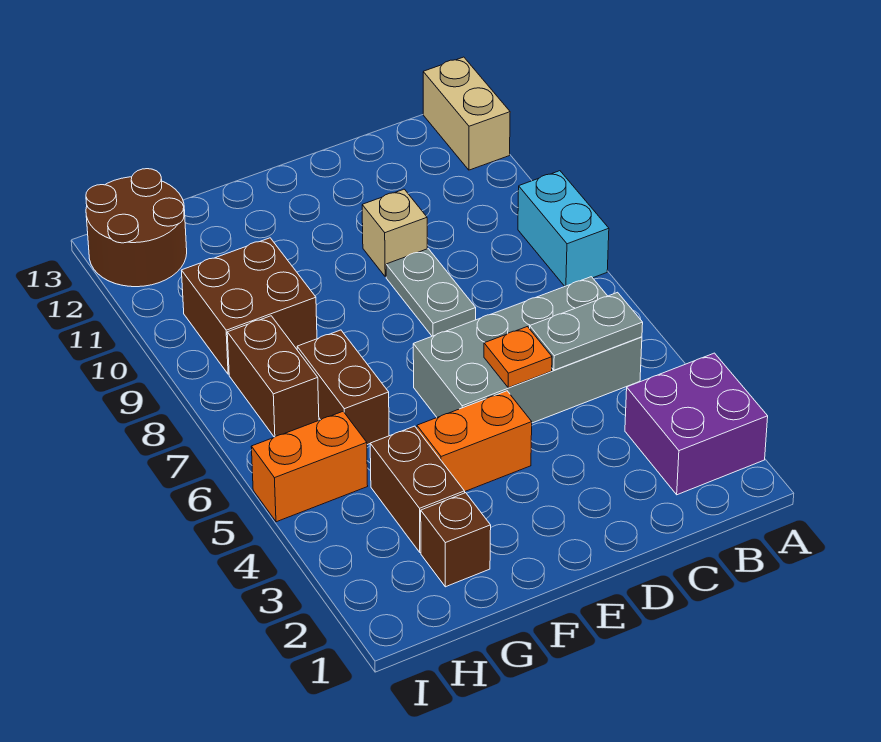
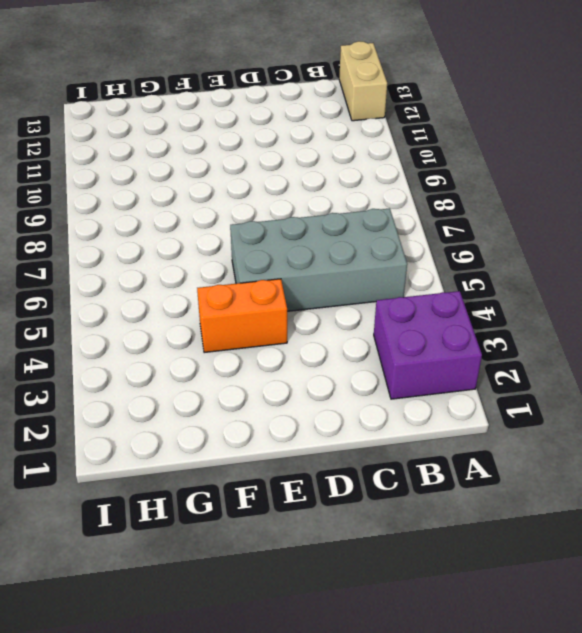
none -> cyan 1x2 brick [518,171,609,286]
none -> grey 1x2 plate [386,249,476,336]
none -> tan 1x1 brick [362,189,427,277]

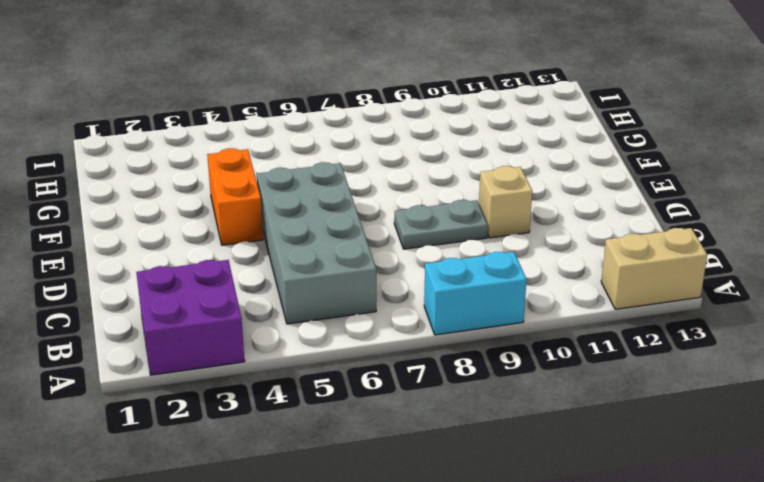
none -> brown 1x1 brick [421,493,491,587]
none -> brown 1x2 brick [370,426,465,552]
none -> brown 1x2 brick [297,330,389,445]

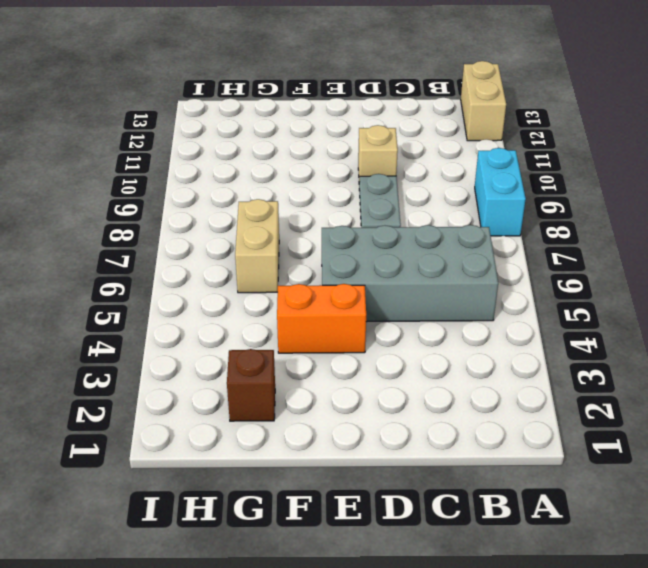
tan 1x2 brick [235,199,279,293] -> brown 1x2 brick [297,330,389,445]
none -> purple 2x2 brick [625,353,768,495]
none -> brown 1x2 brick [370,426,465,552]
none -> brown 2x2 brick [181,238,317,374]

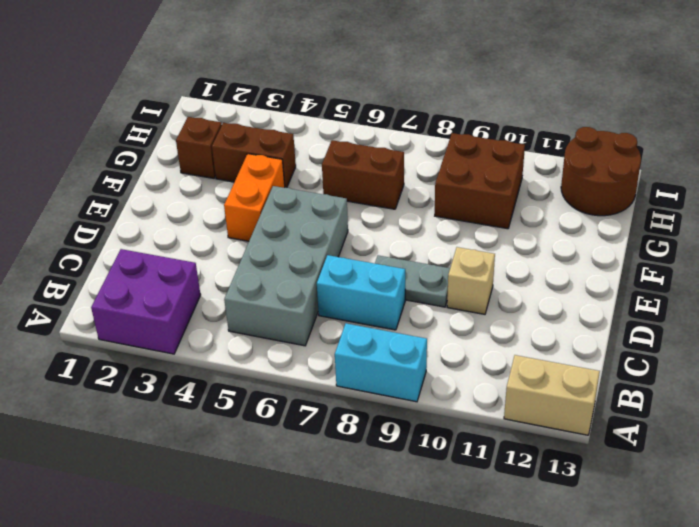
cyan 1x2 brick [317,255,405,330] -> none
none -> orange 1x2 brick [251,412,368,522]
none -> brown 1x2 brick [227,316,319,437]
none -> grey 1x2 plate [530,292,643,370]

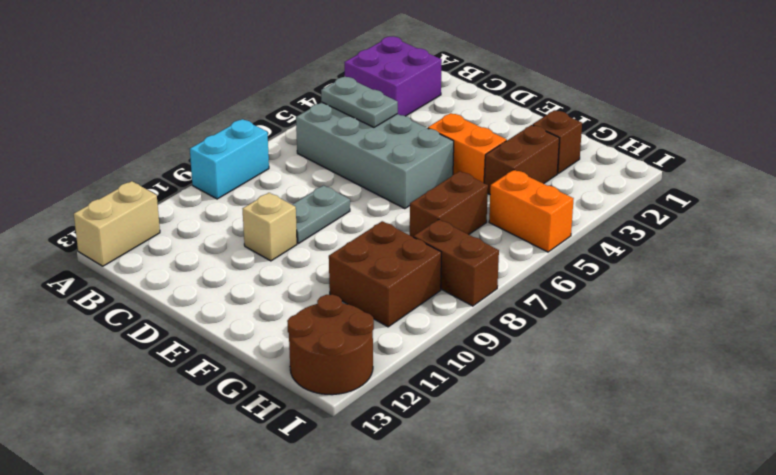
brown 1x2 brick [414,219,499,306] -> brown 1x2 brick turned to [227,316,319,437]
none -> orange 1x1 plate [484,327,552,388]

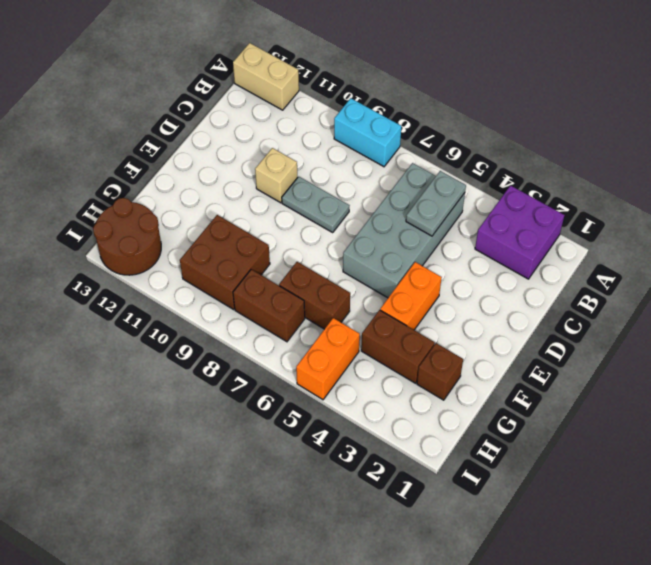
none -> orange 1x1 plate [484,327,552,388]

